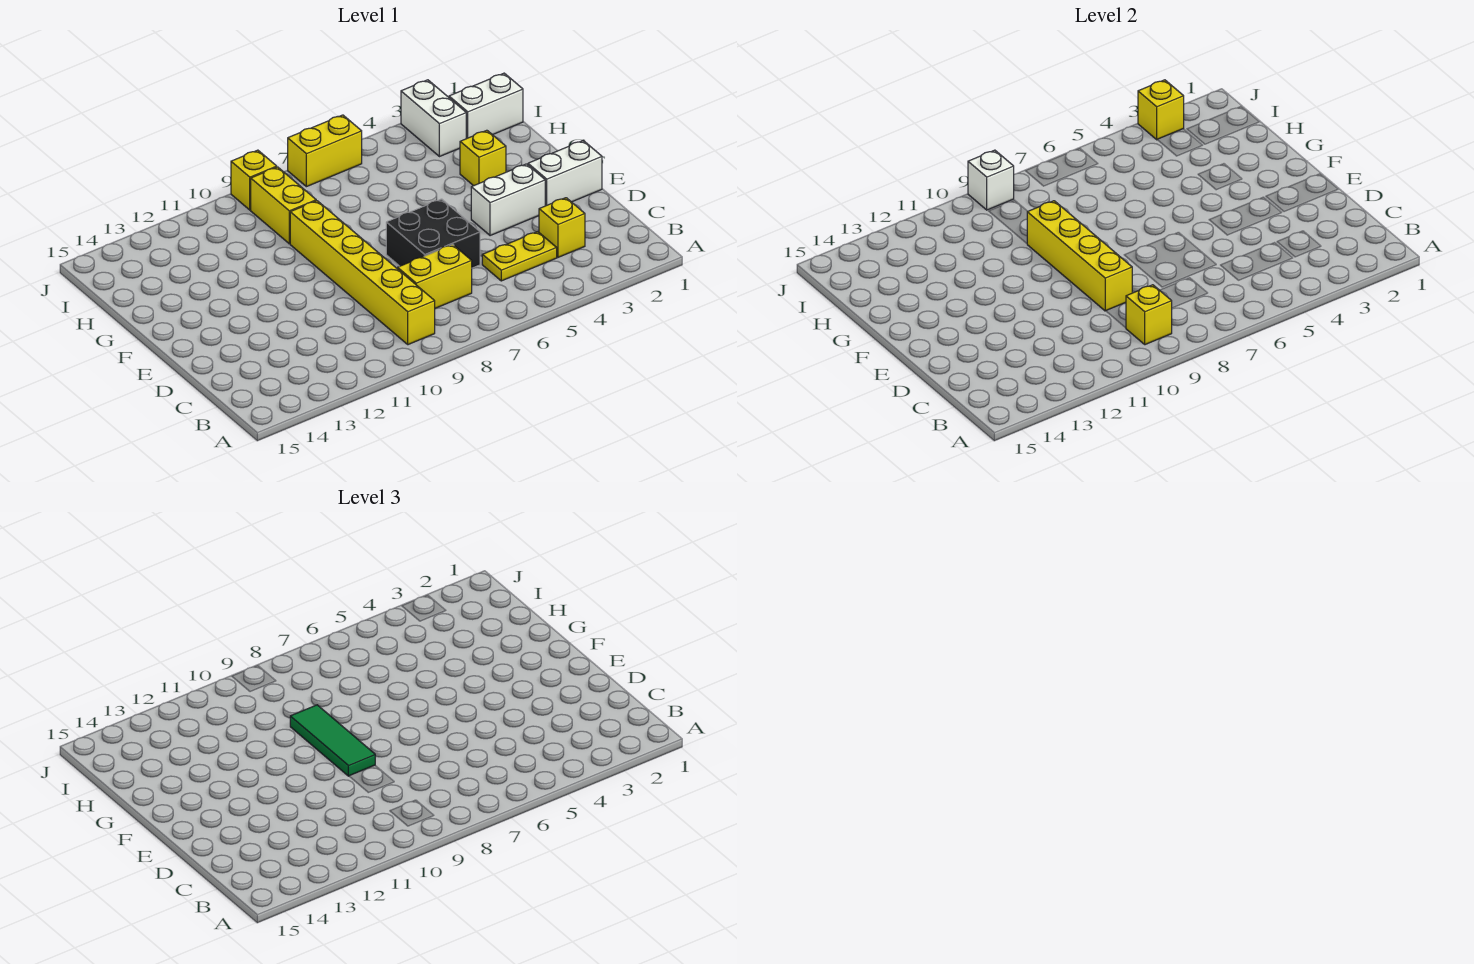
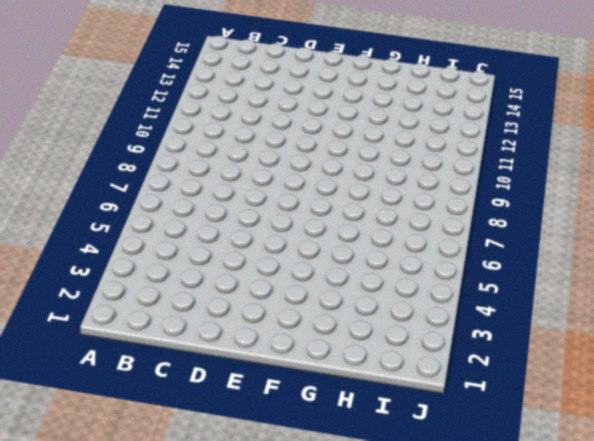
none -> yellow 1x6 brick [290,201,435,345]
none -> yellow 1x1 brick [539,198,585,257]
none -> yellow 1x2 plate [482,232,557,281]

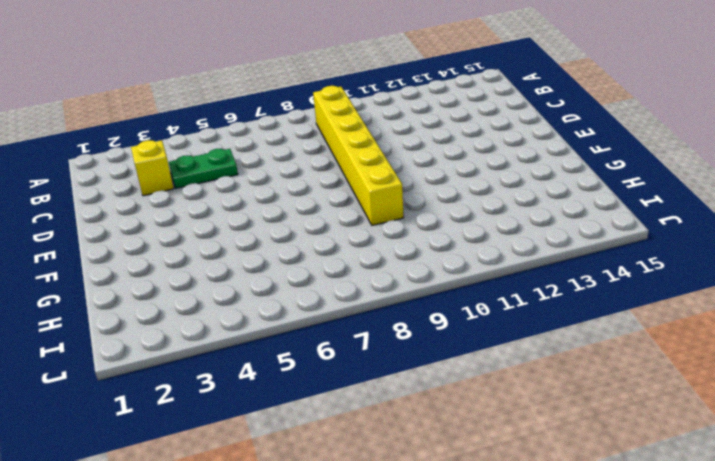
green 1x2 plate [169,149,238,188] -> yellow 1x2 plate [482,232,557,281]
none -> yellow 1x2 brick [398,245,472,308]
none -> black 2x2 brick [386,199,480,268]
none -> white 1x2 brick [528,141,602,206]

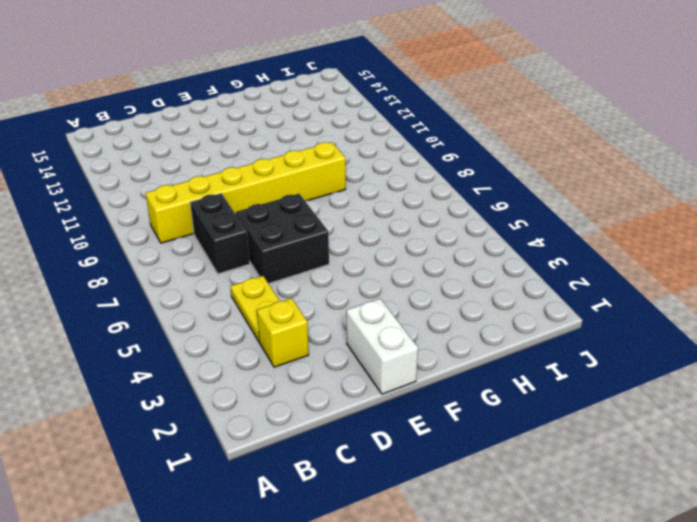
black 1x2 brick [190,193,250,274] -> yellow 1x2 brick [398,245,472,308]
none -> white 1x2 brick [471,164,545,236]
none -> yellow 1x1 brick [460,130,506,186]
none -> yellow 1x2 brick [251,167,316,244]

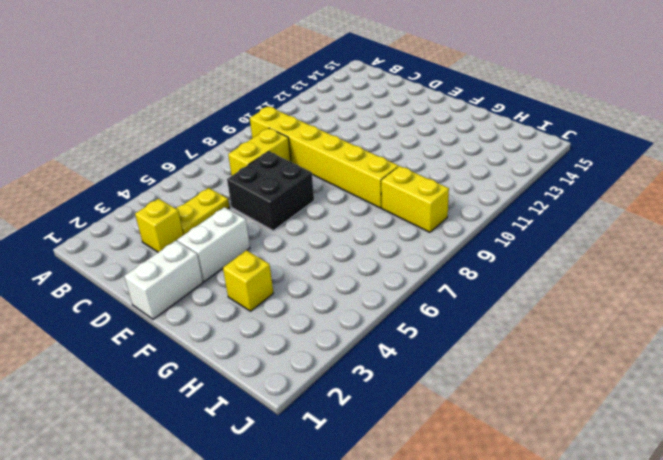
none -> white 1x2 brick [449,73,523,139]
none -> white 1x2 brick [401,80,466,157]
none -> yellow 1x2 brick [288,115,362,187]

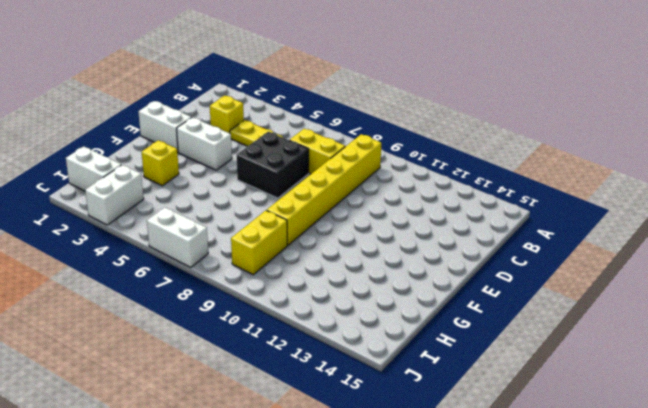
white 1x2 brick [147,207,208,267] -> yellow 1x2 brick [288,115,362,187]
none -> yellow 1x1 brick [231,150,277,210]
none -> yellow 1x1 brick [1126,285,1172,345]
none -> yellow 1x4 brick [1027,201,1132,311]

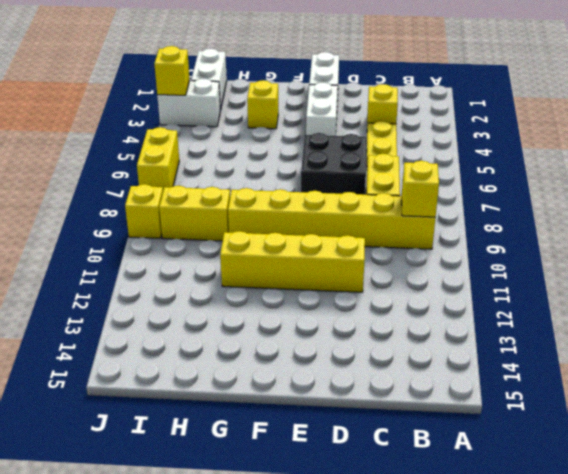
yellow 1x4 brick [220,231,365,292] -> yellow 1x4 brick moved to [1027,201,1132,311]
none -> white 1x1 brick [968,150,1014,210]
none -> green 1x3 tile [290,705,375,776]

